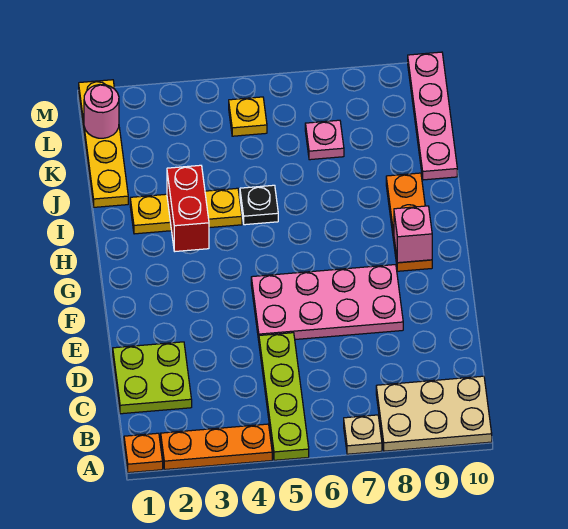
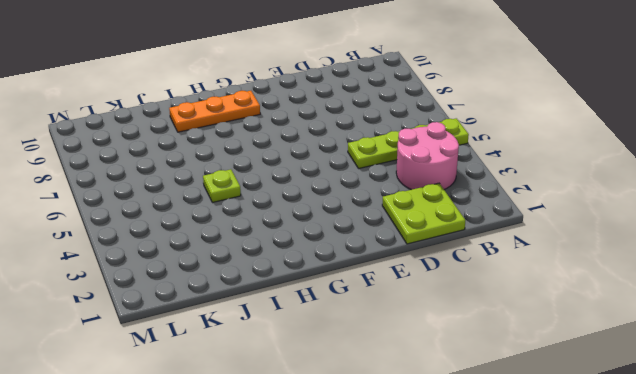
pink 2x2 round brick [396,122,459,190] -> none
lime 1x1 plate [203,169,241,203] -> black 1x1 plate [240,185,278,225]
none -> orange 1x1 plate [124,433,163,473]
none -> orange 1x3 plate [161,424,272,470]
none -> tan 1x1 plate [344,415,382,454]

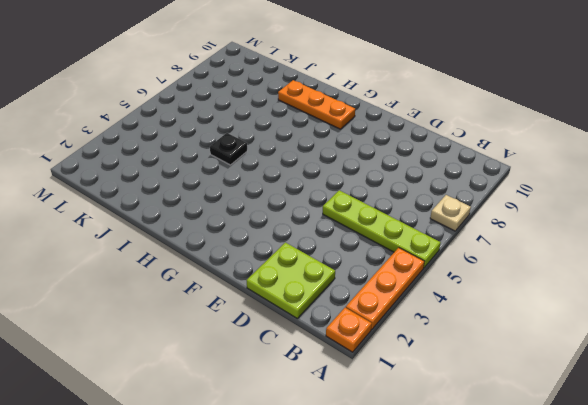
none -> tan 2x3 plate [376,376,492,451]
none -> pink 2x4 plate [251,265,403,340]
none -> yellow 1x3 plate [130,188,242,234]

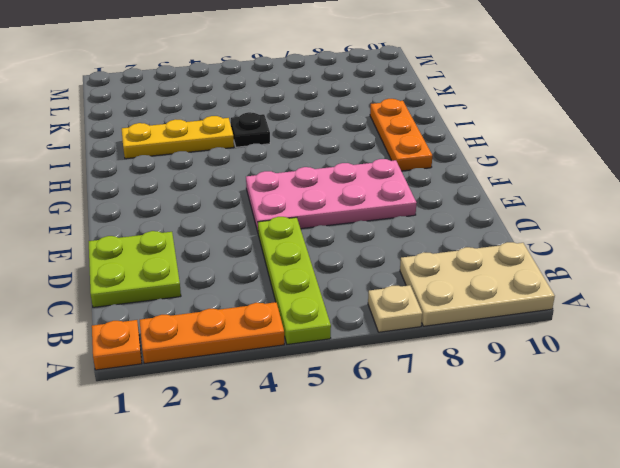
none -> yellow 1x4 plate [79,80,128,207]
none -> pink 1x4 plate [408,52,457,180]
none -> pink 1x1 plate [305,120,344,160]

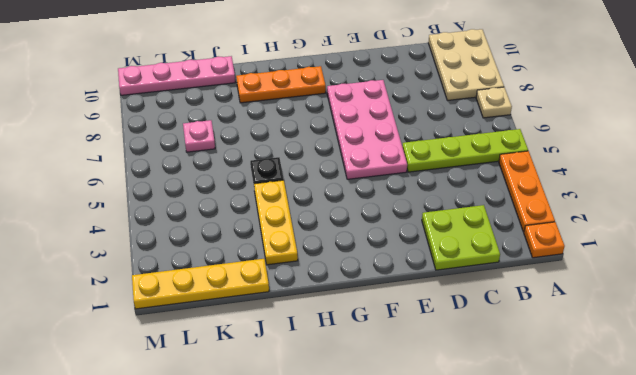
none -> yellow 1x1 plate [229,97,267,136]
none -> pink 1x1 brick [394,206,432,263]
none -> red 1x2 brick [167,165,209,251]

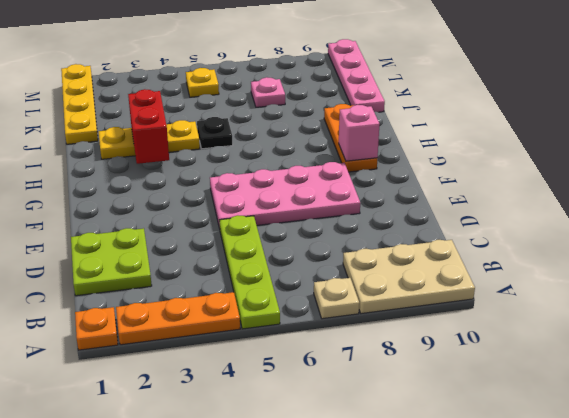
none -> pink 1x1 round brick [84,85,119,138]

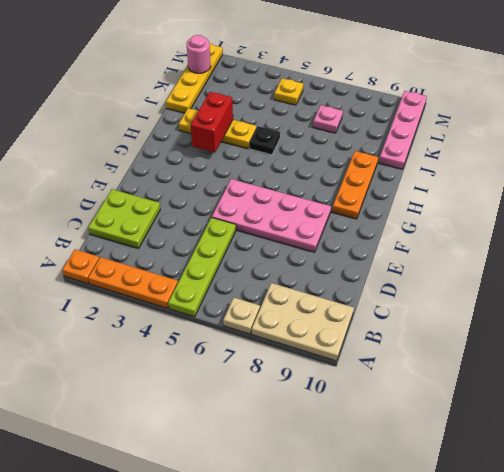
none -> pink 1x1 brick [394,206,432,263]

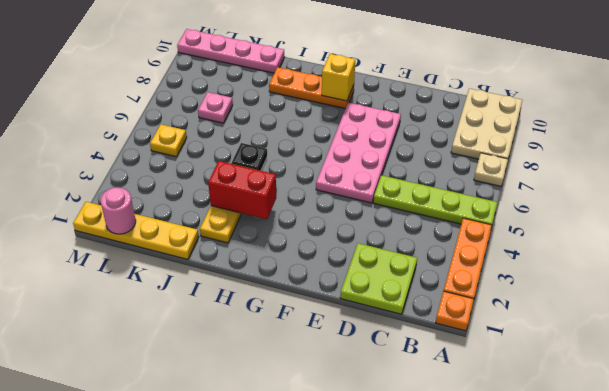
yellow 1x1 brick [322,54,355,101] -> pink 1x1 brick [394,206,432,263]

